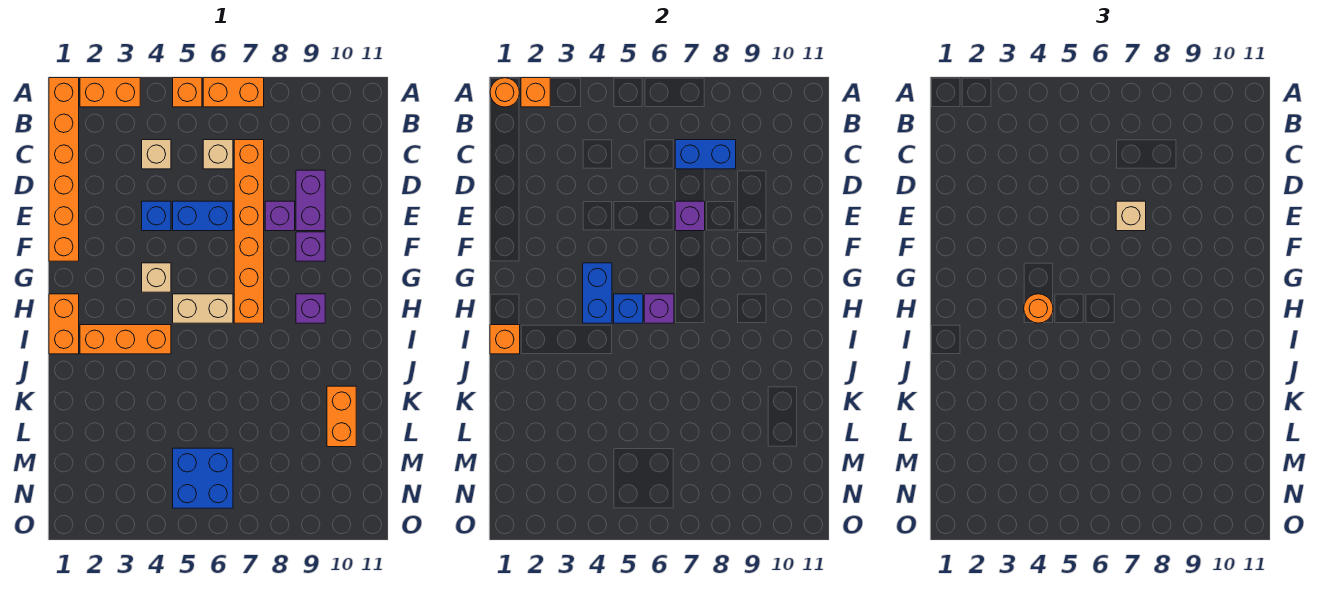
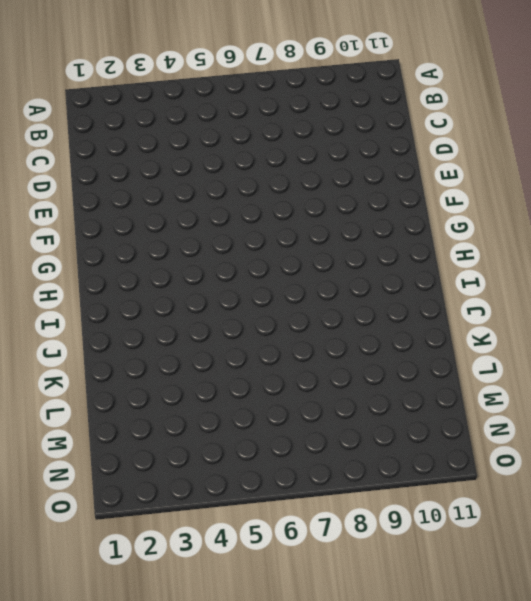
none -> orange 1x6 brick [49,78,79,261]
none -> orange 1x2 brick [80,78,140,107]
none -> orange 1x1 brick [173,78,202,107]

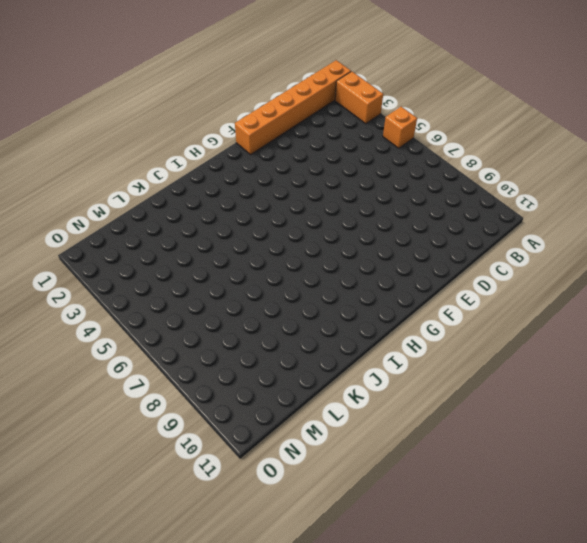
none -> orange 1x2 brick [203,78,264,107]
none -> tan 1x1 brick [142,140,171,169]
none -> tan 1x1 brick [203,140,233,169]

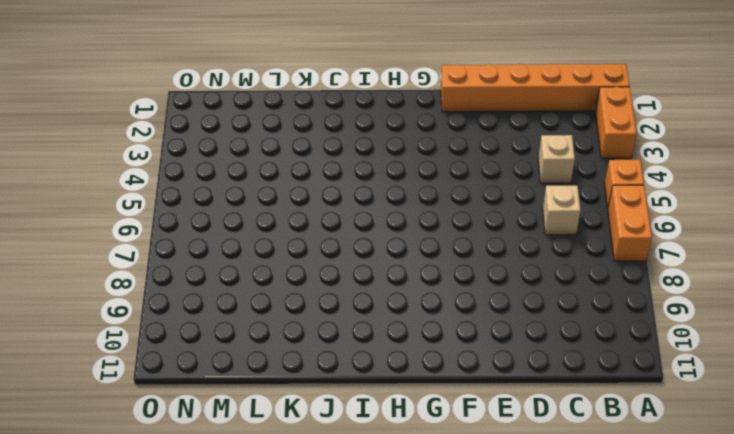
none -> orange 1x6 brick [234,140,264,323]
none -> purple 1x2 brick [296,170,325,231]
none -> blue 1x1 brick [142,201,171,231]

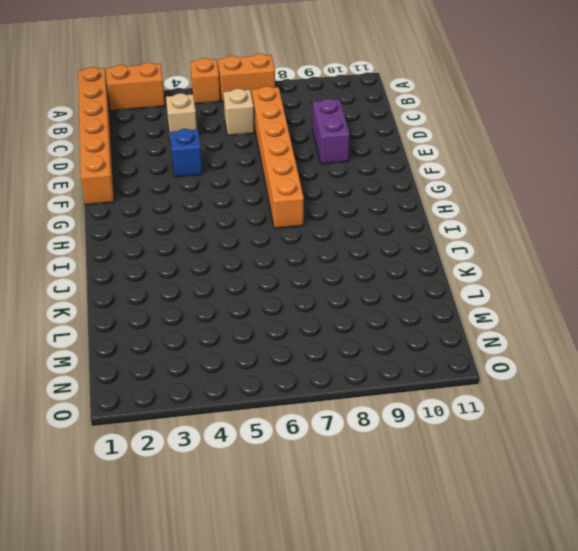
none -> blue 1x2 brick [173,201,233,231]
none -> purple 1x1 brick [265,201,295,231]
none -> purple 1x1 brick [296,232,325,261]

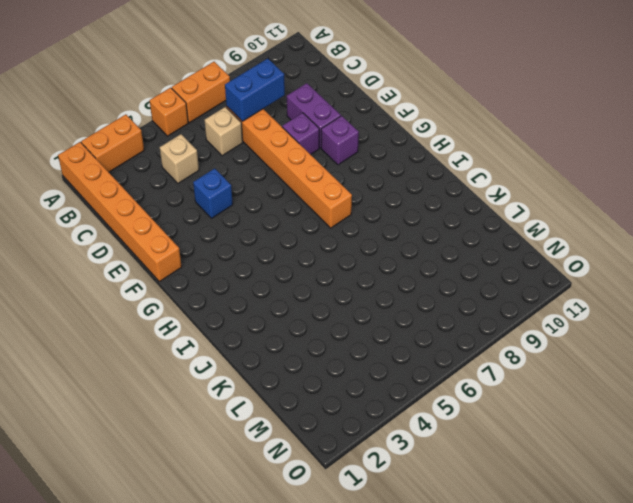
none -> blue 1x2 brick [173,201,233,231]
none -> tan 1x1 brick [142,263,171,292]
none -> orange 1x2 brick [49,294,79,354]

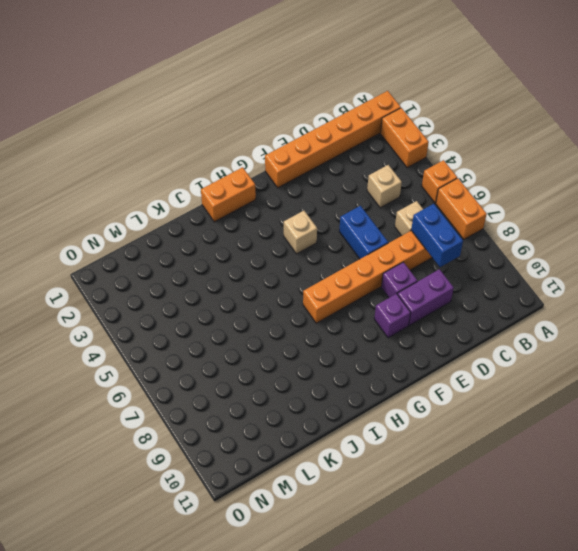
none -> blue 1x1 brick [142,201,171,231]
none -> tan 1x2 brick [173,294,233,323]
none -> purple 1x1 brick [296,294,325,323]

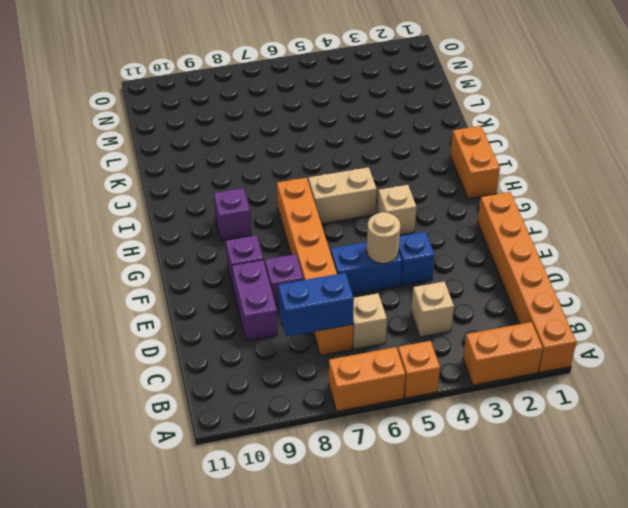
tan 1x1 round brick [367,212,400,263] -> none
none -> orange 1x3 brick [80,325,171,354]
none -> orange 1x2 brick [327,386,356,447]
none -> blue 2x2 brick [173,448,233,508]

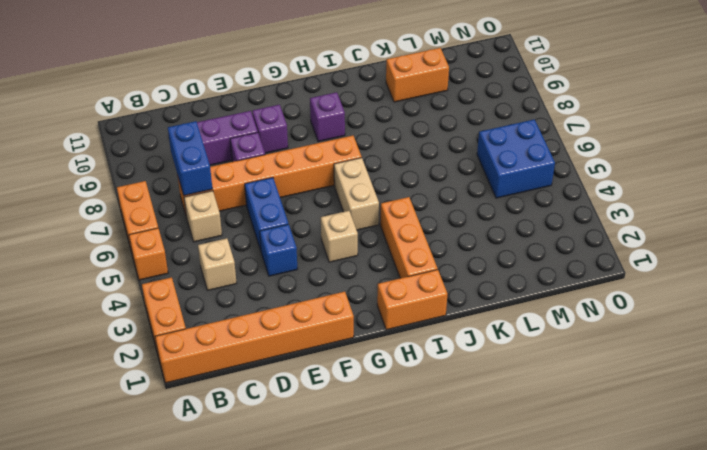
none -> orange 1x1 round brick [490,78,519,107]
none -> orange 1x1 brick [521,78,550,107]
none -> purple 1x1 brick [675,201,705,231]

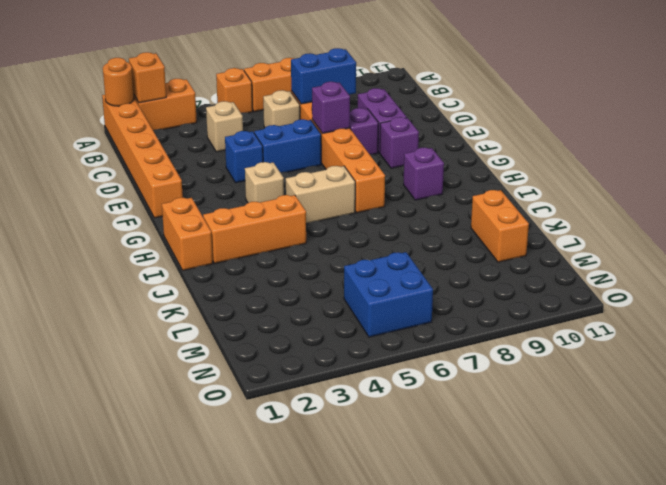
none -> blue 1x2 brick [583,263,612,323]
none -> blue 1x1 brick [614,294,643,323]
none -> purple 1x1 brick [644,294,674,323]

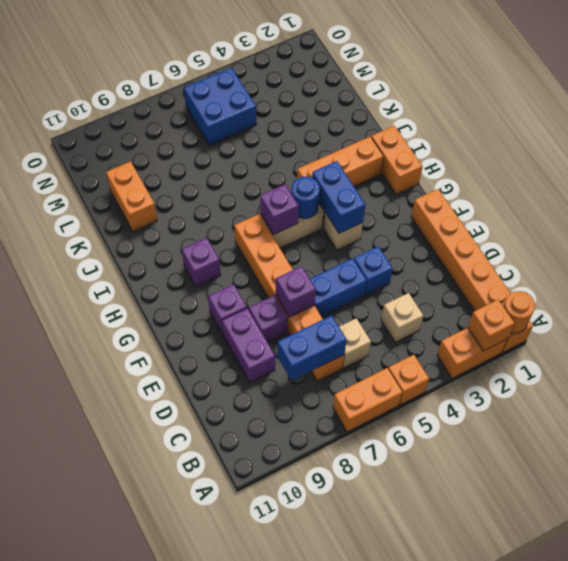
blue 1x1 round brick [291,177,320,218] -> blue 1x1 brick [614,294,643,323]
none -> orange 1x1 brick [490,325,520,354]
none -> tan 1x1 brick [1116,201,1146,231]
none -> orange 1x1 round brick [1024,294,1053,323]

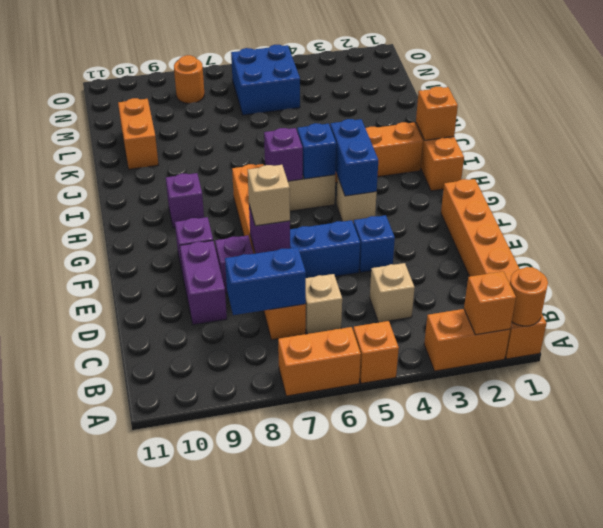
orange 1x1 round brick [174,55,204,103] -> orange 1x1 round brick moved to [1024,294,1053,323]

